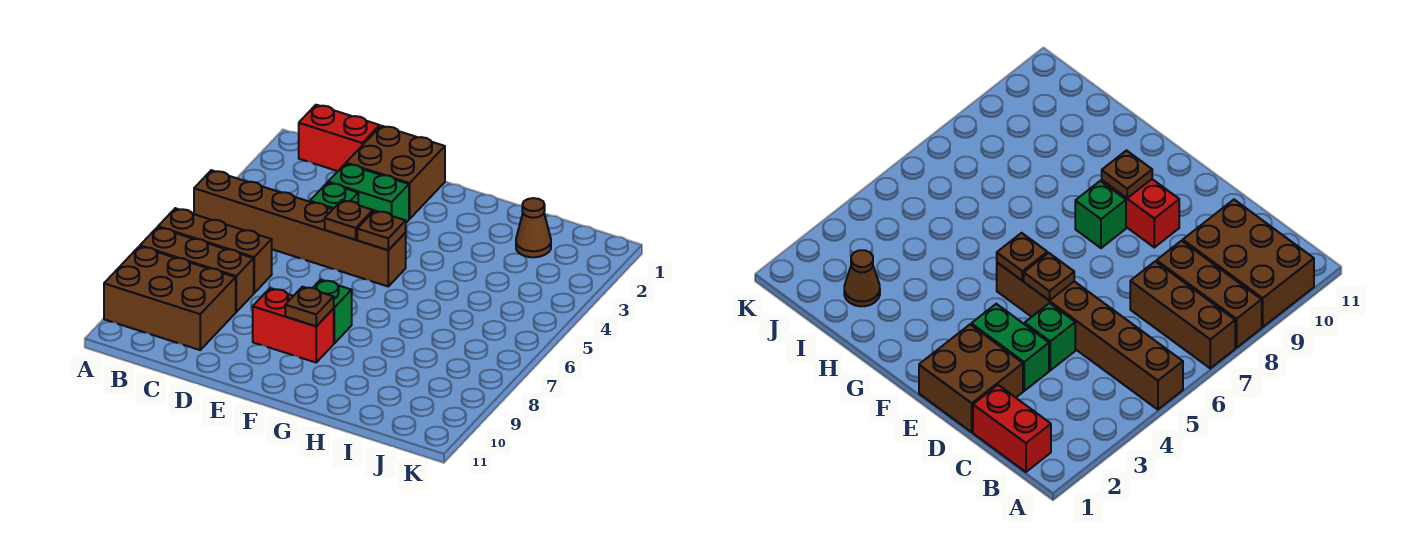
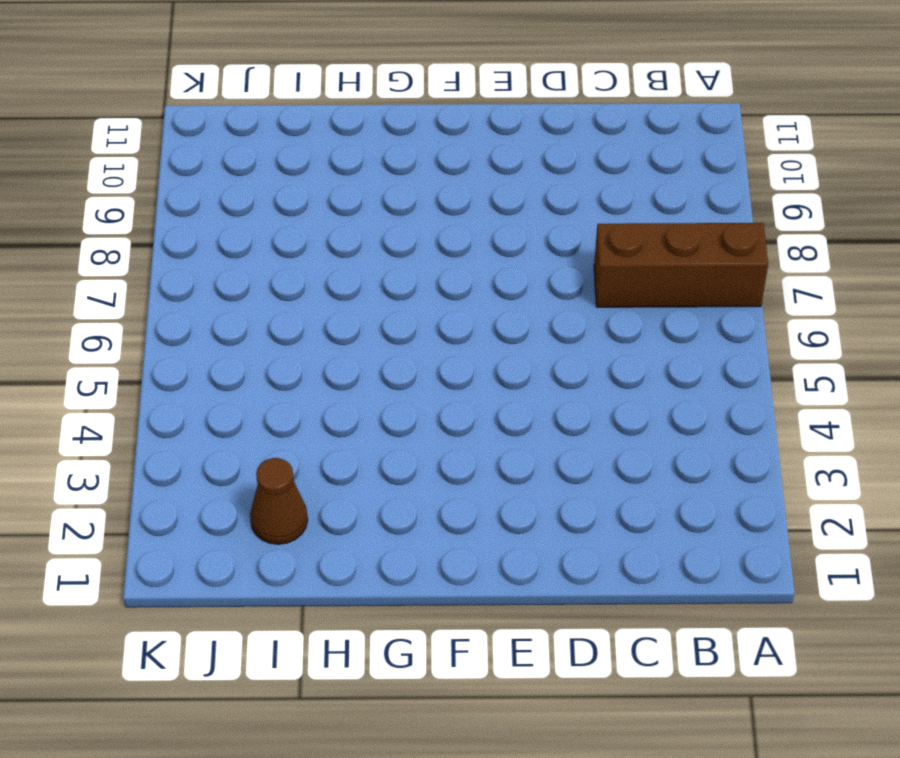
none -> brown 1x6 brick [194,170,406,286]
none -> brown 1x3 brick [140,227,254,312]
none -> brown 2x3 brick [104,246,236,350]

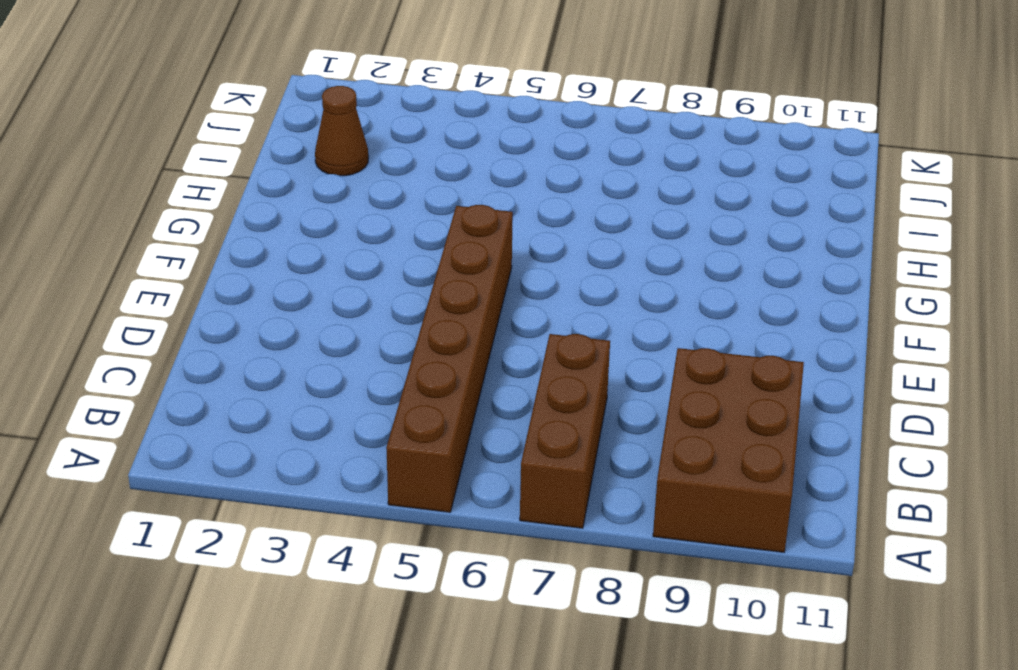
none -> brown 1x3 brick [140,227,254,312]
none -> red 1x2 brick [299,105,380,171]
none -> brown 2x2 brick [346,126,445,219]

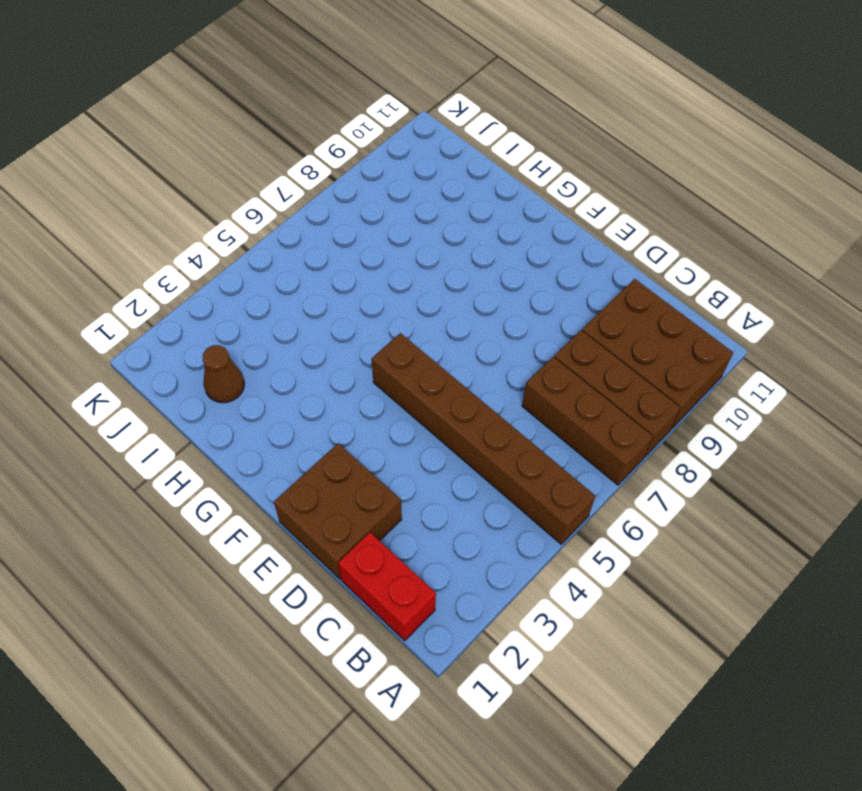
none -> green 1x2 brick [328,164,409,223]
none -> green 1x1 brick [310,183,358,209]
none -> red 1x2 brick [253,288,334,362]

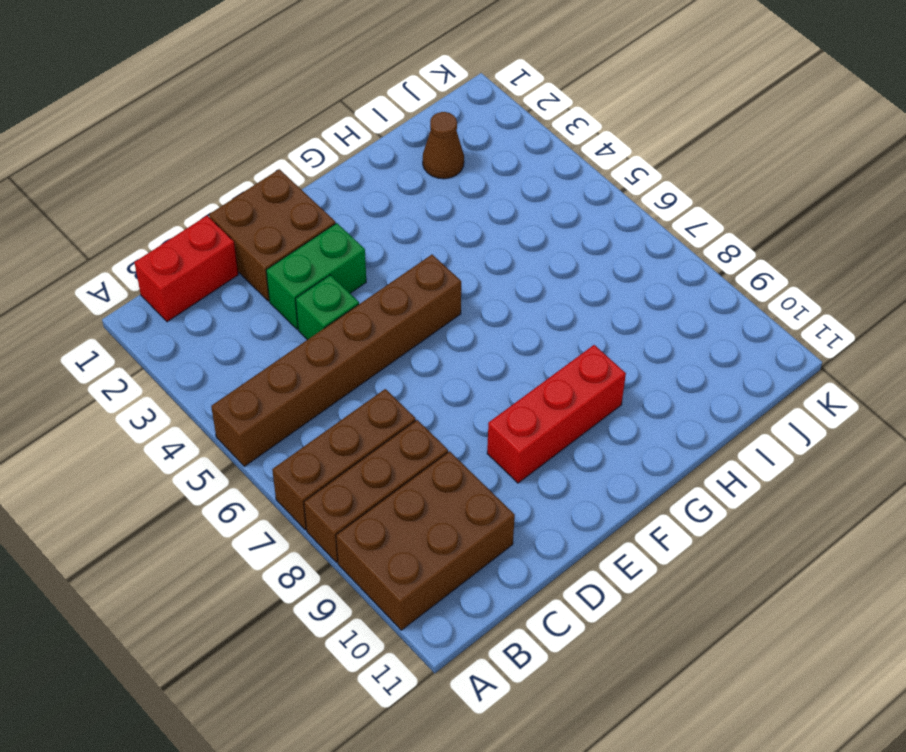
red 1x3 brick [487,345,626,483] -> red 1x2 brick [253,288,334,362]
none -> green 1x1 brick [313,280,352,343]
none -> brown 1x1 plate [325,200,373,240]
none -> brown 1x1 plate [357,211,406,250]

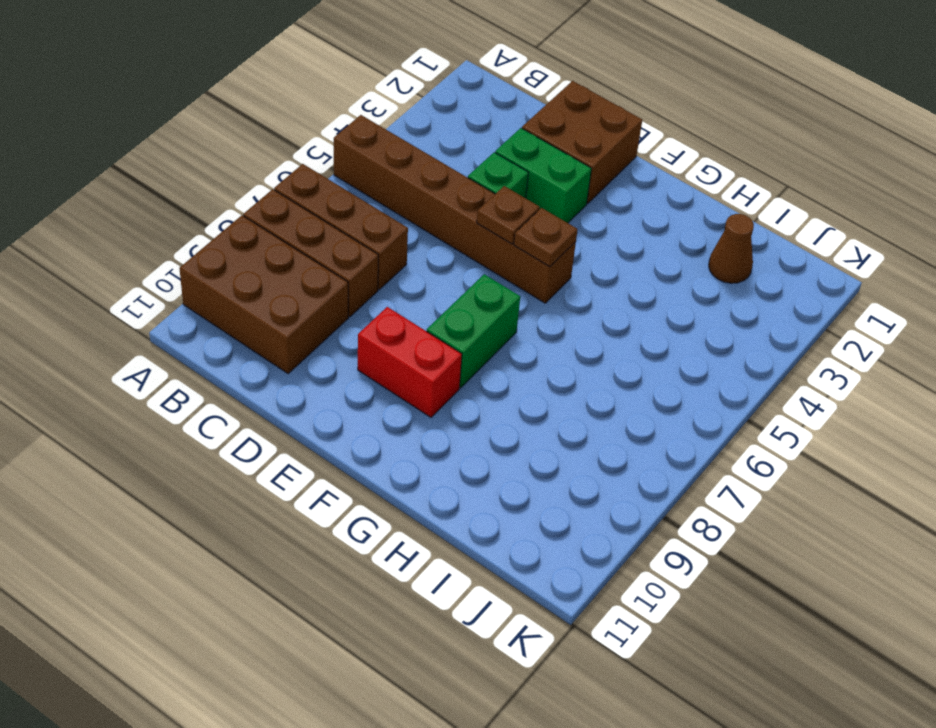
green 1x2 brick [427,274,520,388] -> green 1x1 brick [313,280,352,343]
none -> red 1x2 brick [299,105,380,171]
none -> brown 1x1 plate [285,287,334,326]

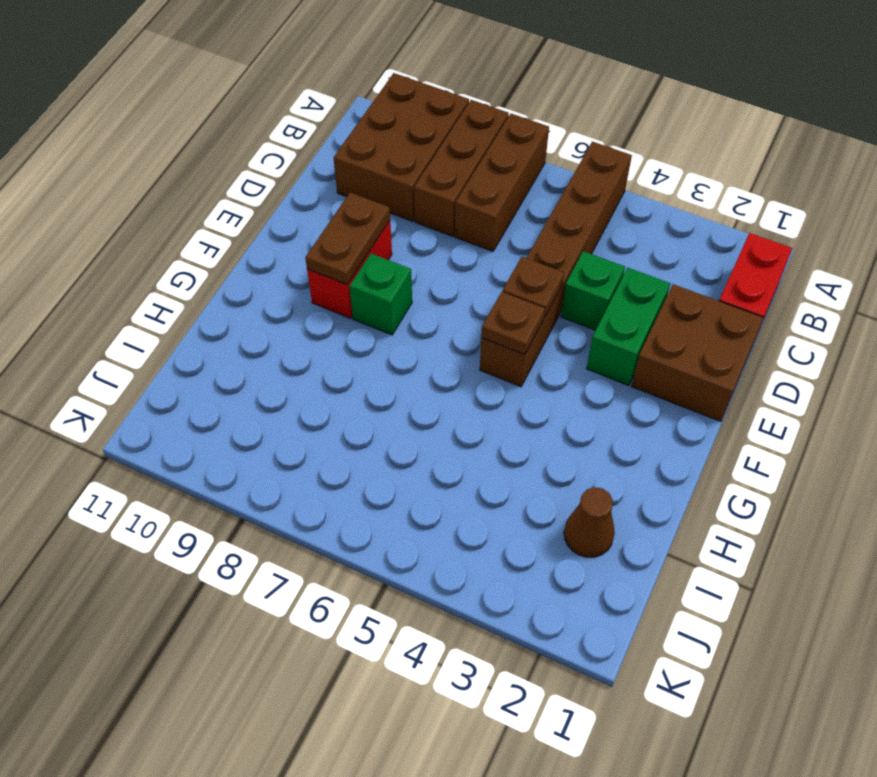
brown 1x2 plate [305,193,390,285] -> brown 1x1 plate [285,287,334,326]

